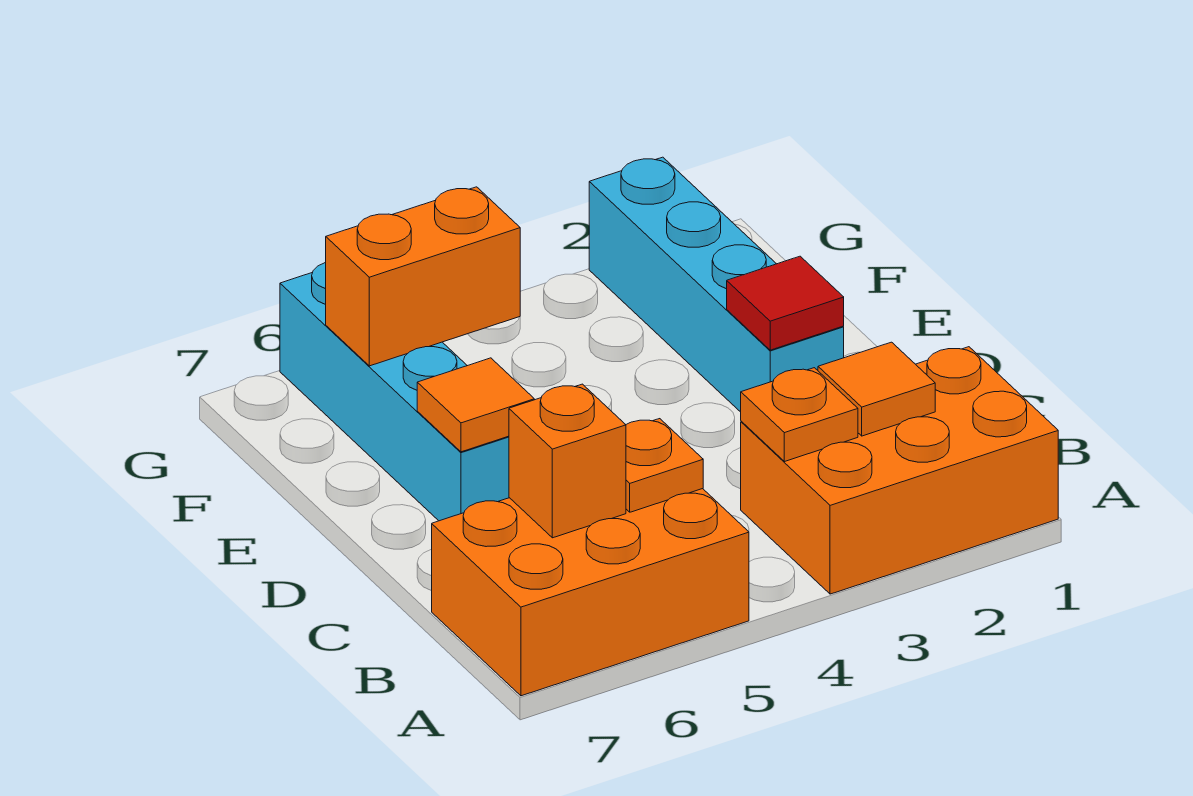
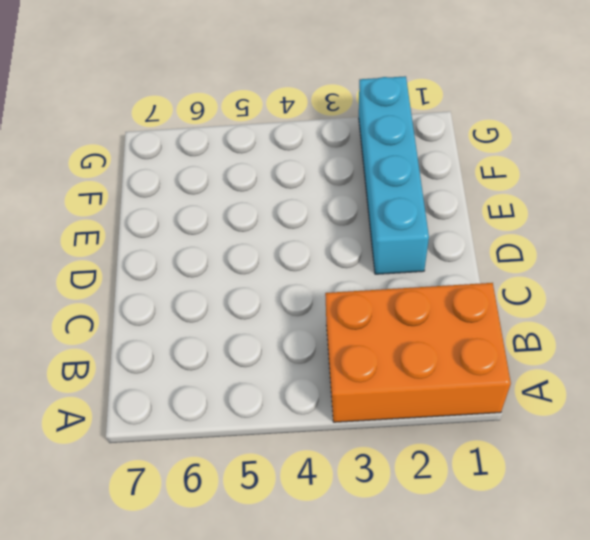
none -> orange 2x3 brick [432,489,749,696]
none -> cyan 1x4 brick [280,263,509,521]

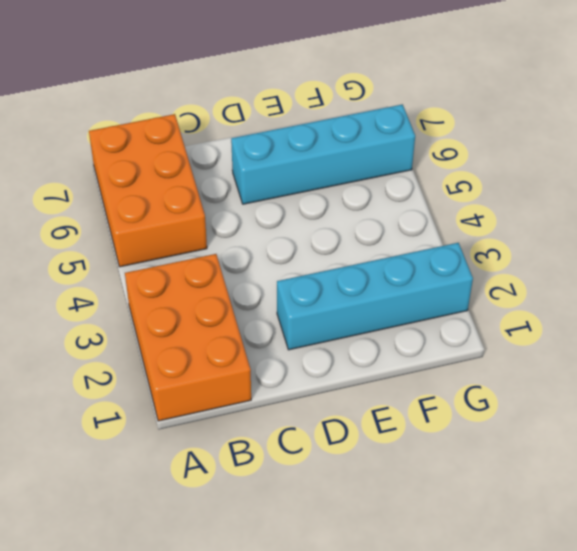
none -> orange 1x1 tile [818,342,935,436]
none -> orange 1x1 plate [741,368,858,462]

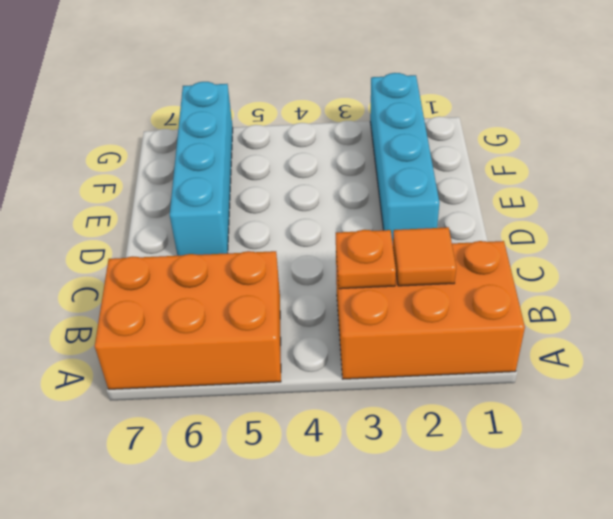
none -> orange 1x1 plate [626,419,703,512]
none -> orange 1x1 brick [509,384,626,538]

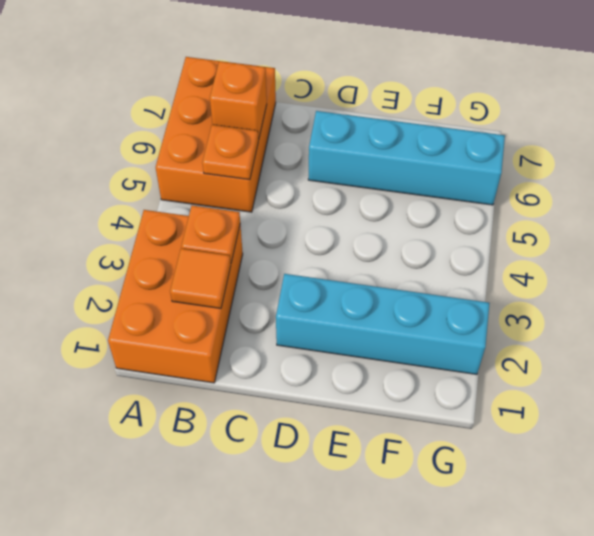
none -> red 1x1 tile [727,256,844,350]
none -> orange 1x1 tile [417,358,534,452]

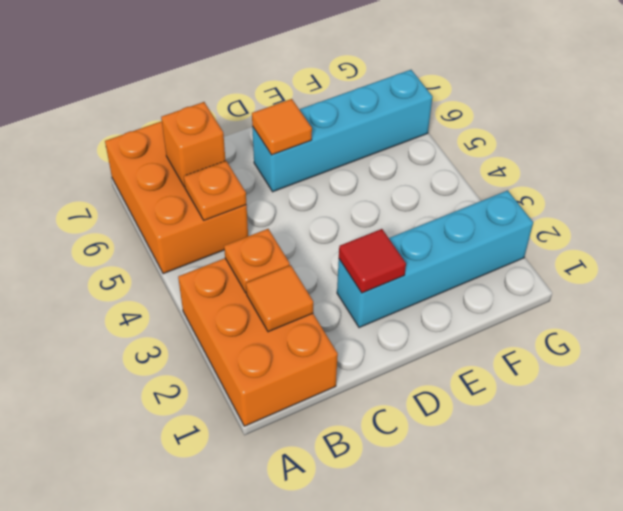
none -> orange 1x2 brick [326,187,520,366]

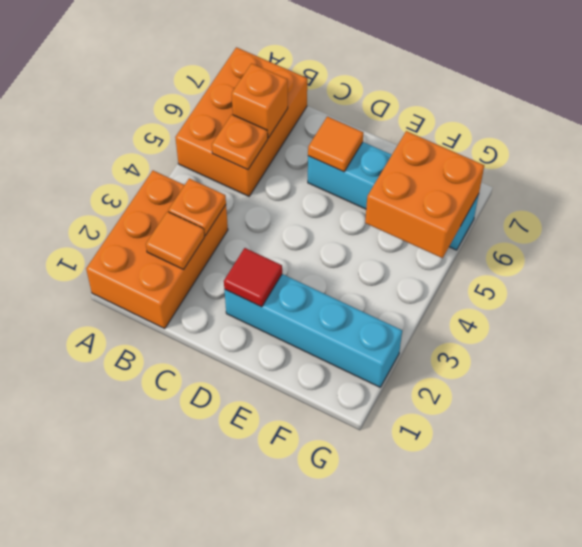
orange 2x2 brick [365,131,484,258] -> orange 1x2 brick [326,187,520,366]

